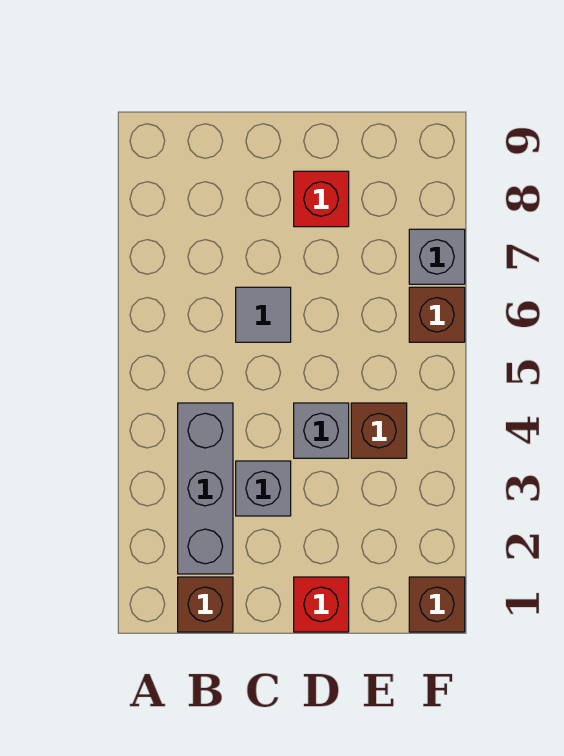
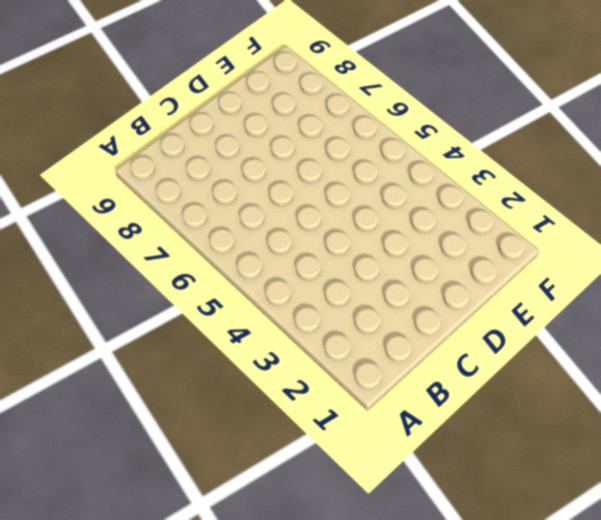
none -> brown 1x1 brick [178,577,233,632]
none -> grey 1x3 brick [178,403,233,574]

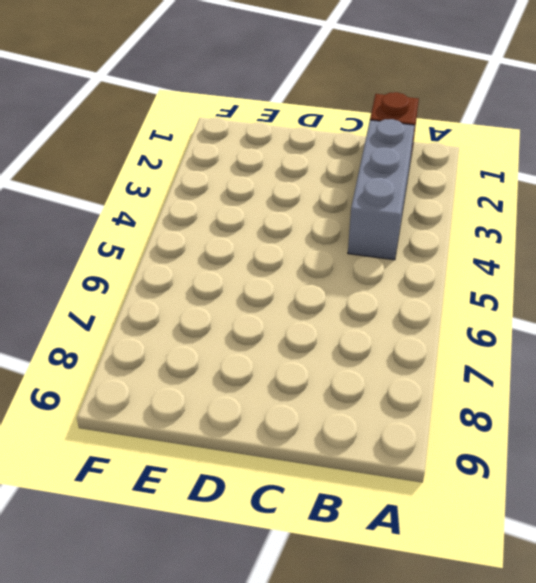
none -> grey 1x1 brick [236,461,291,516]
none -> grey 1x1 tile [236,287,291,342]

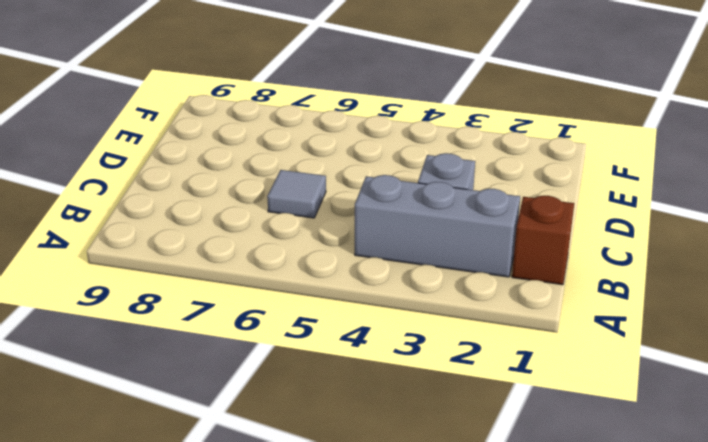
none -> red 1x1 brick [294,577,349,632]
none -> grey 1x1 brick [294,403,349,458]

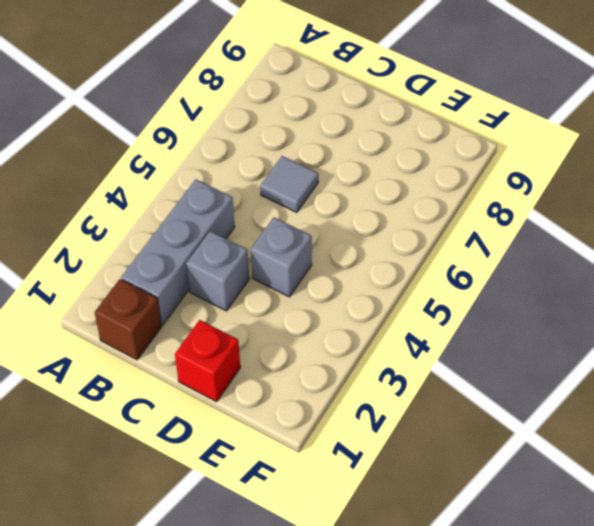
none -> red 1x1 brick [294,171,349,227]
none -> brown 1x1 brick [351,403,407,458]

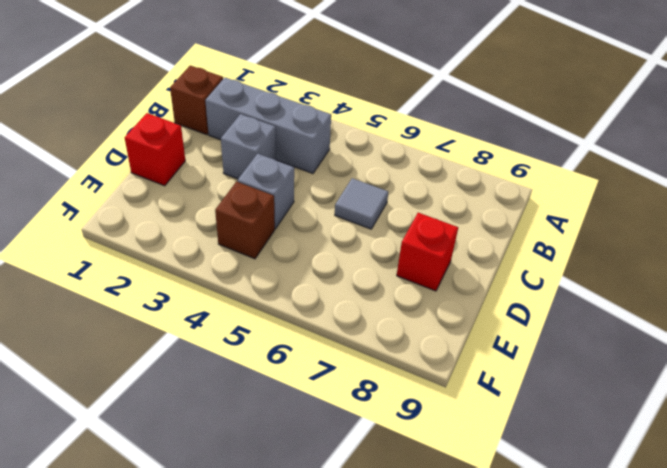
none -> brown 1x1 brick [409,577,465,632]
none -> brown 1x1 brick [409,287,465,342]

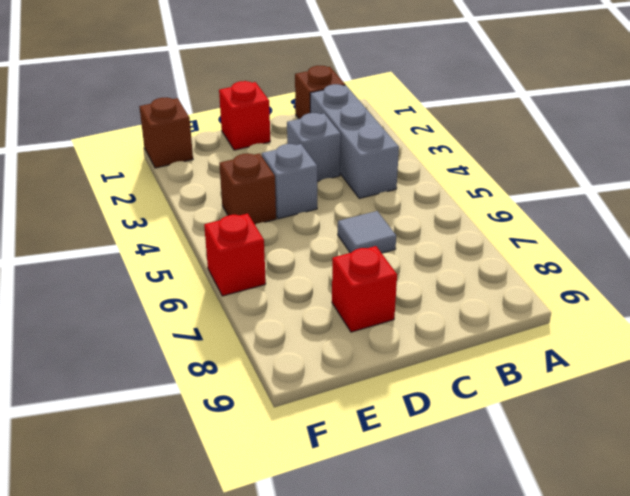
red 1x1 brick [204,214,266,296] -> brown 1x1 brick [409,287,465,342]
none -> grey 1x1 brick [409,229,465,284]

